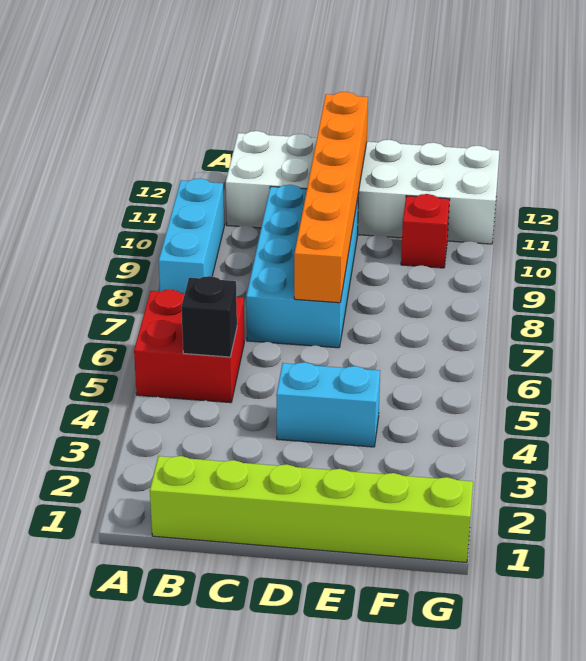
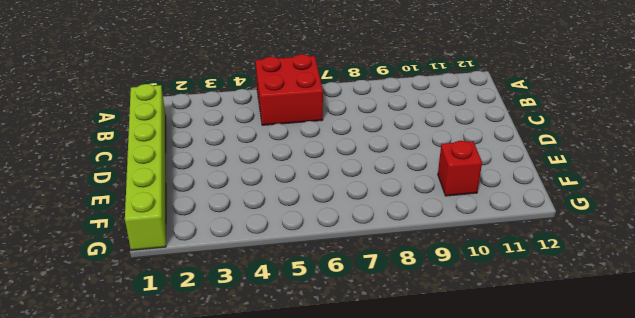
none -> cyan 1x3 brick [159,178,224,293]
none -> white 2x6 brick [226,131,499,244]

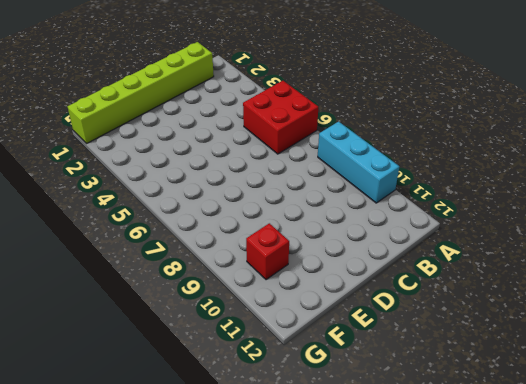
none -> white 2x6 brick [226,131,499,244]
none -> cyan 2x4 brick [246,185,359,348]

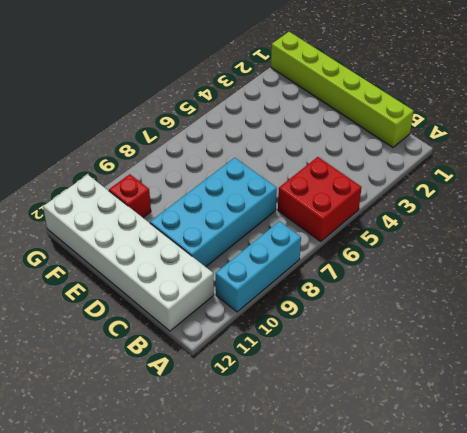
none -> cyan 1x2 brick [276,362,380,447]
none -> black 1x1 brick [181,276,237,357]

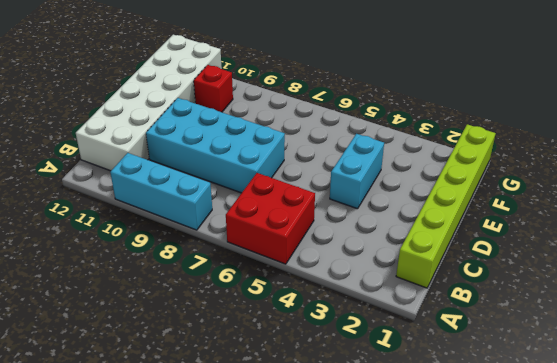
none -> black 1x1 brick [181,276,237,357]
none -> orange 1x6 brick [294,92,368,303]

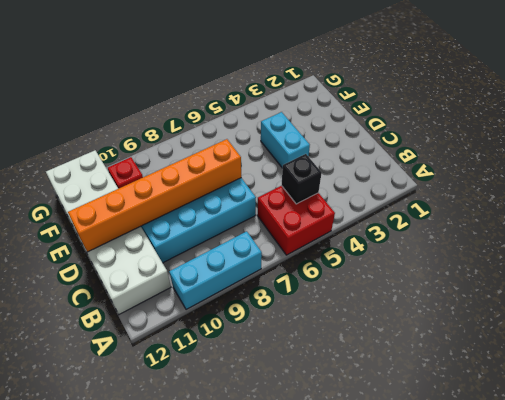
none -> lime 1x6 brick [150,456,473,563]

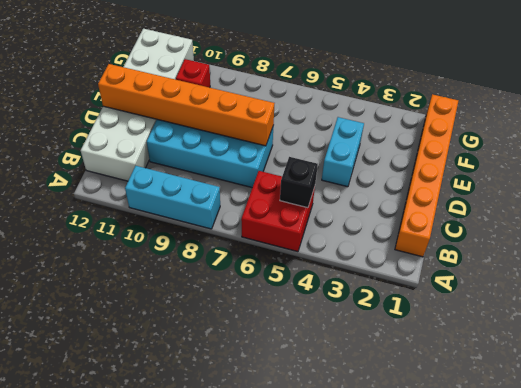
orange 1x6 brick [395,94,458,257] -> lime 1x6 brick [150,456,473,563]

